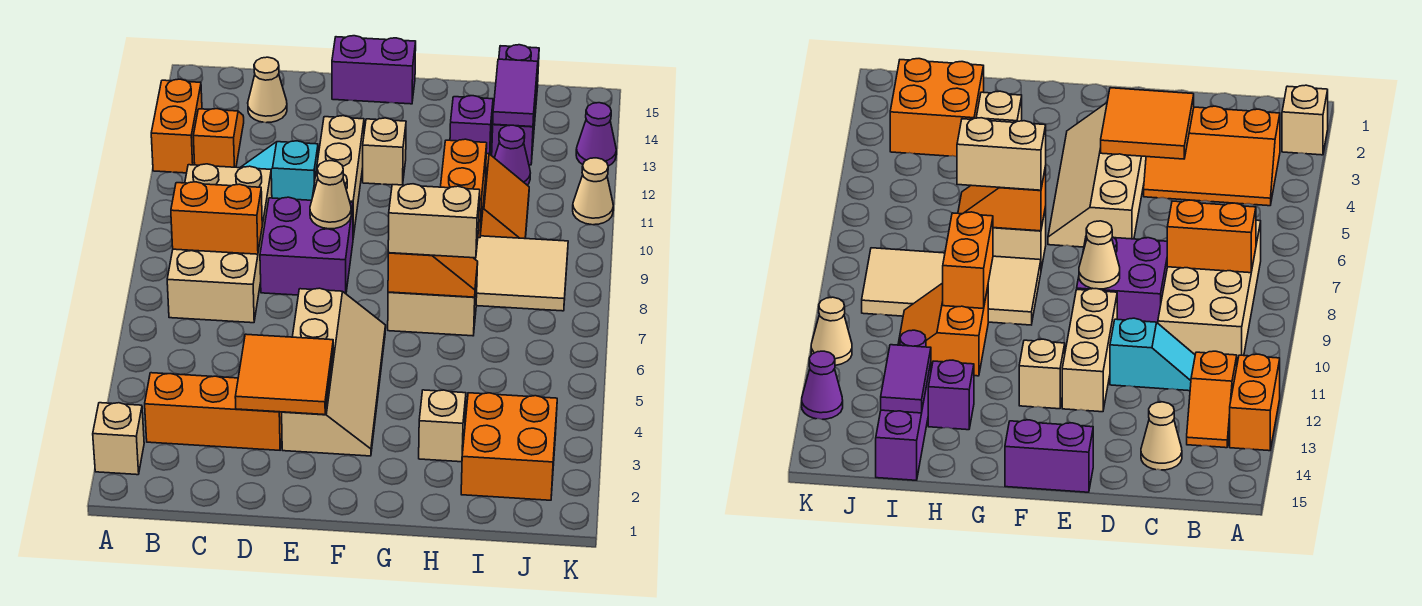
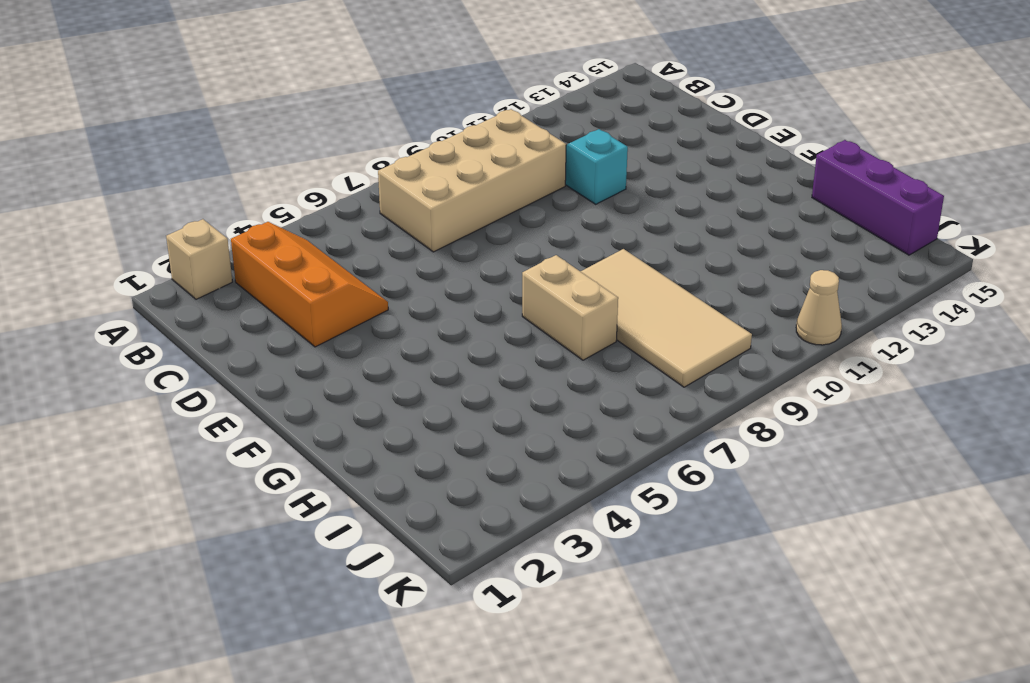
purple 1x3 brick [812,140,944,255] -> purple 1x3 brick turned to [492,45,539,165]
none -> orange 1x2 brick [151,79,202,173]
none -> orange 1x2 slope [193,109,244,167]
none -> tan 1x1 cone [248,57,287,123]

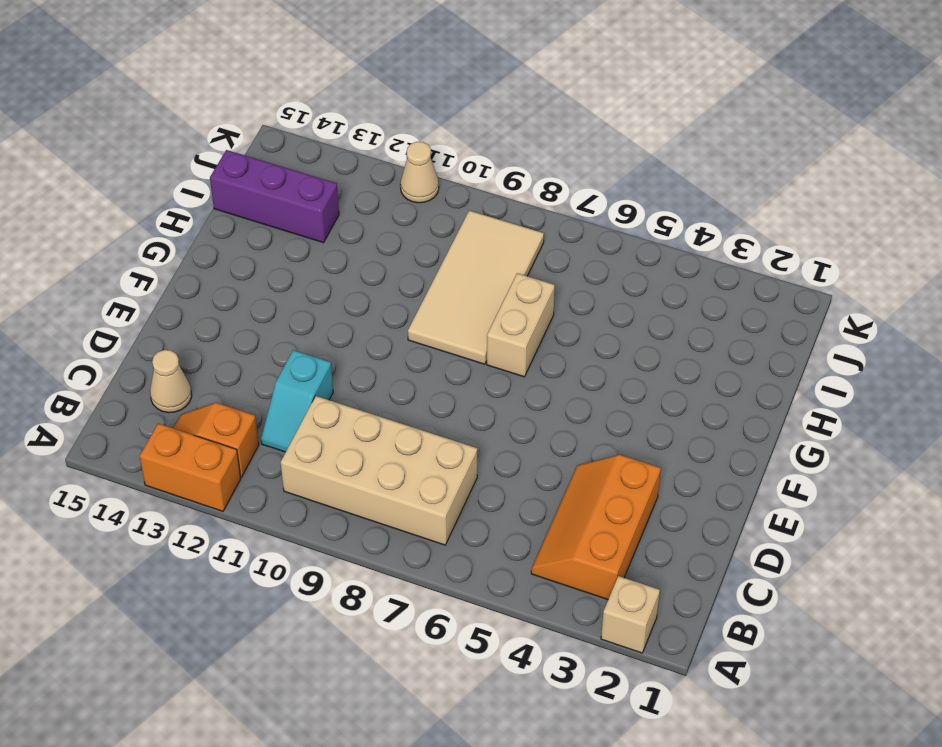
none -> purple 2x2 brick [260,197,353,295]
none -> tan 2x4 slope [282,288,386,456]
none -> tan 1x3 brick [313,116,364,237]

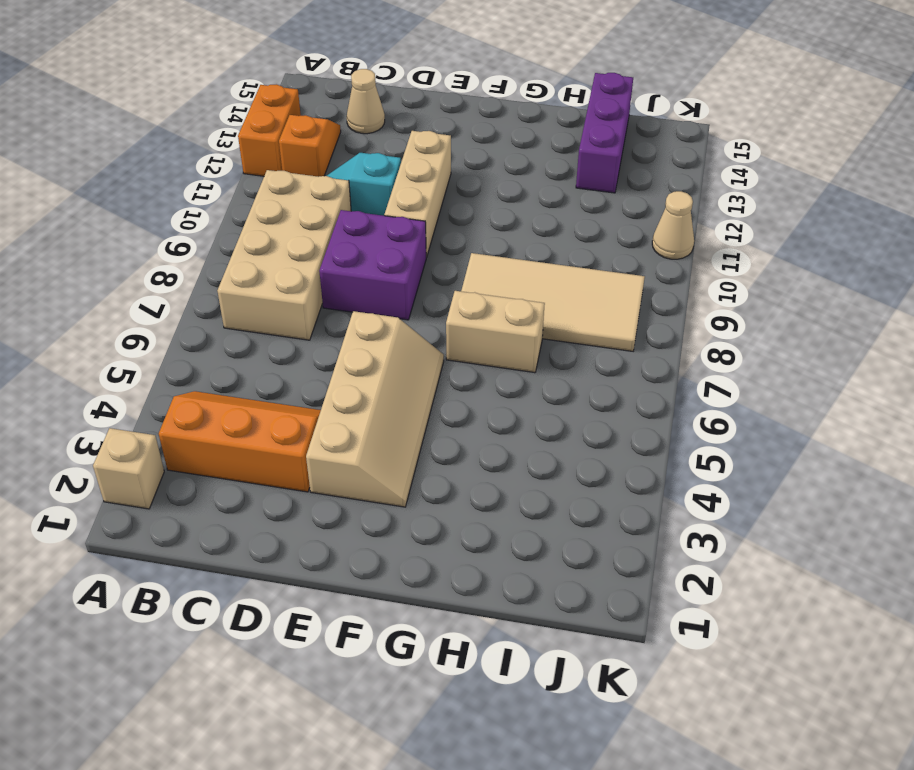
none -> purple 1x2 brick [332,36,416,104]
none -> tan 1x1 brick [363,118,406,185]
none -> tan 1x1 brick [419,390,466,462]

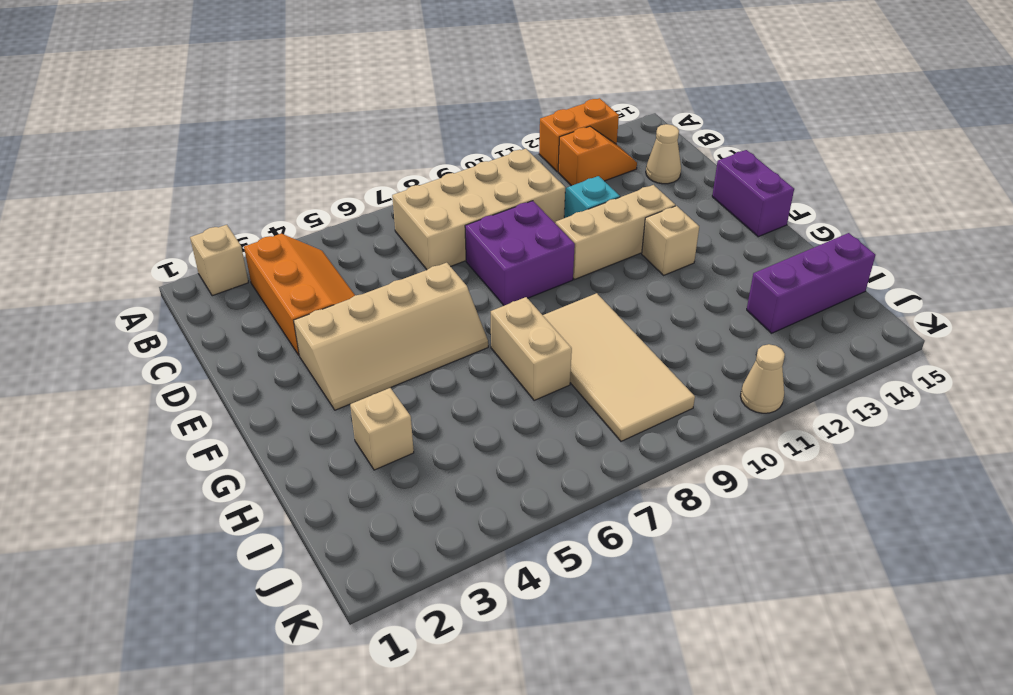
none -> orange 2x2 slope [480,154,529,239]
none -> purple 1x1 brick [450,96,493,154]
none -> orange 2x2 brick [461,393,557,500]

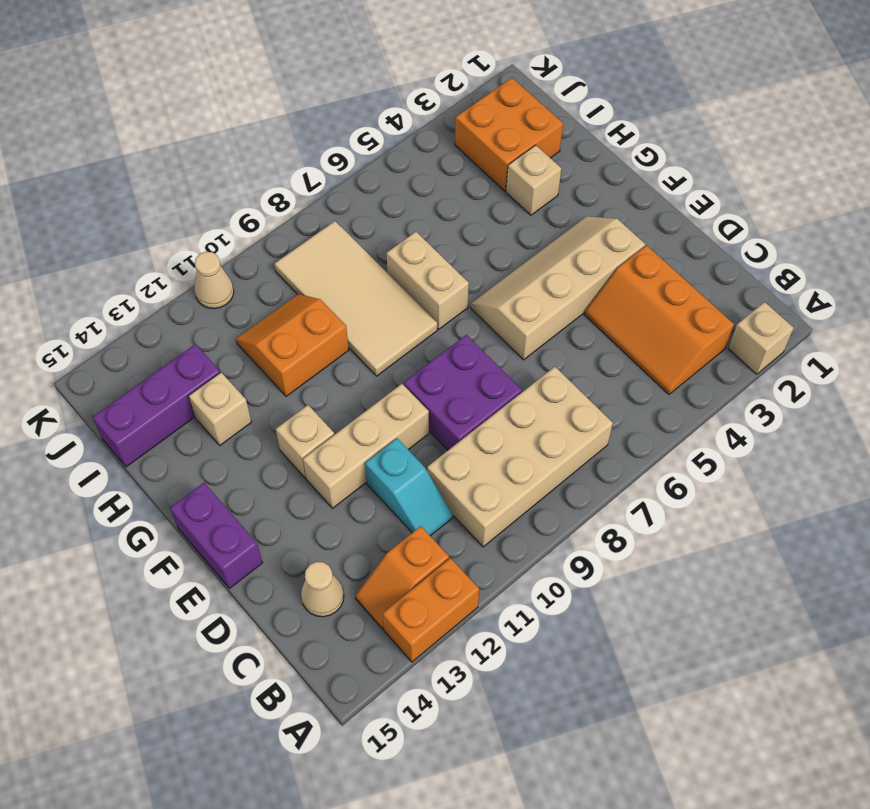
tan 1x1 brick [189,372,251,445] -> purple 1x1 brick [450,96,493,154]
none -> purple 1x1 cone [495,125,530,185]
none -> purple 1x1 cone [576,103,616,166]
none -> orange 1x2 brick [171,182,262,254]

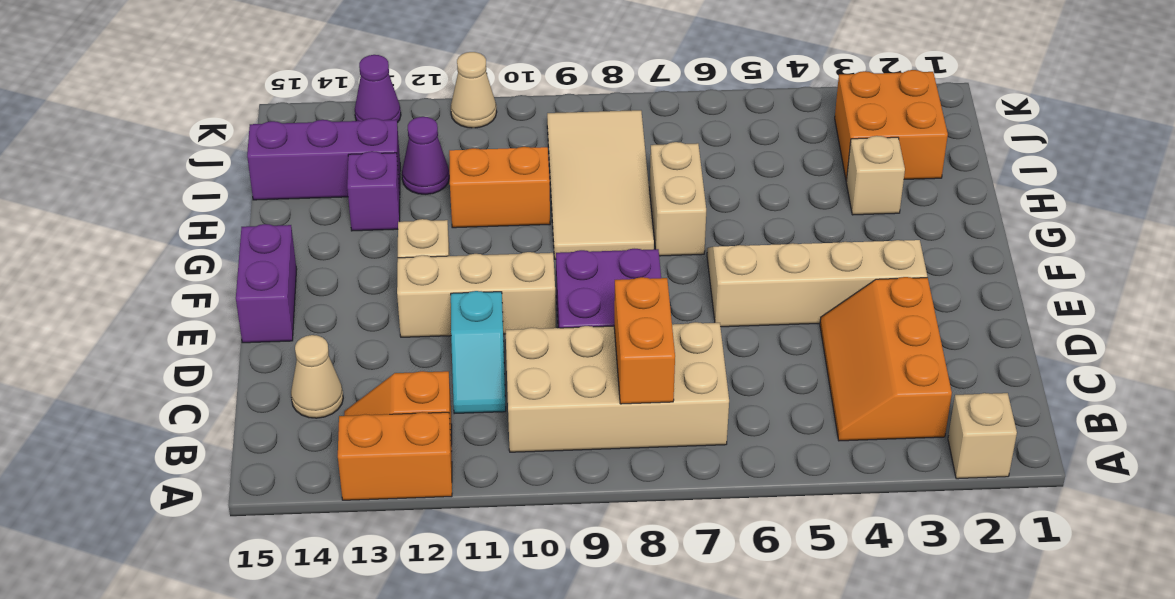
none -> orange 2x2 tile [235,334,333,415]
none -> tan 1x1 cone [310,161,351,229]
none -> orange 1x2 slope [388,253,478,297]

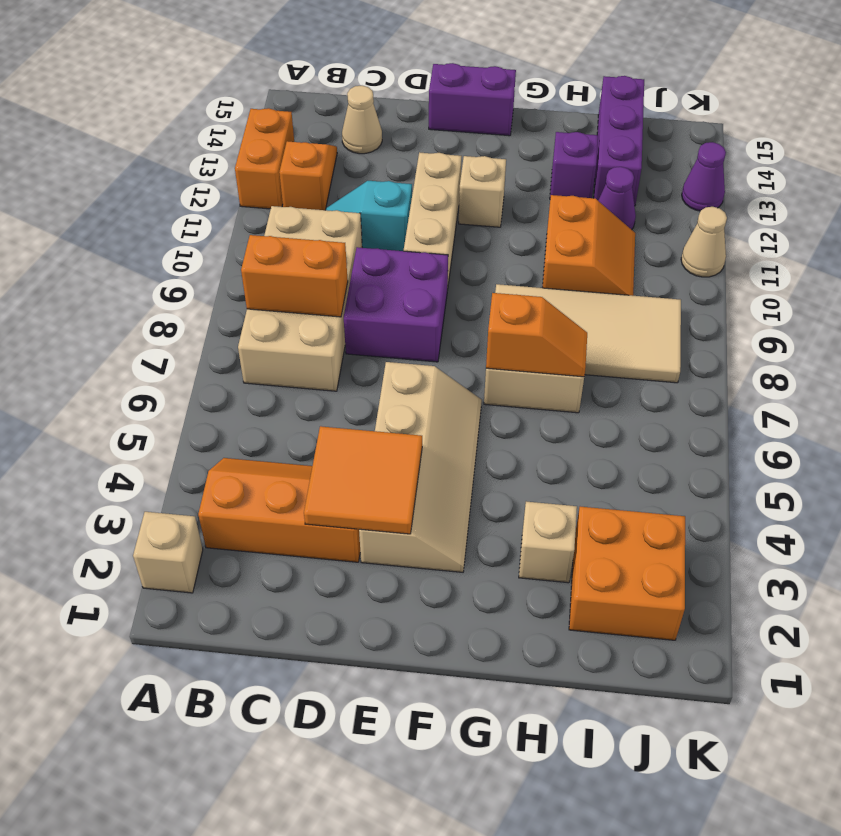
none -> tan 1x1 cone [310,161,351,229]
none -> orange 1x2 brick [441,139,487,238]
none -> purple 1x2 tile [493,59,538,127]

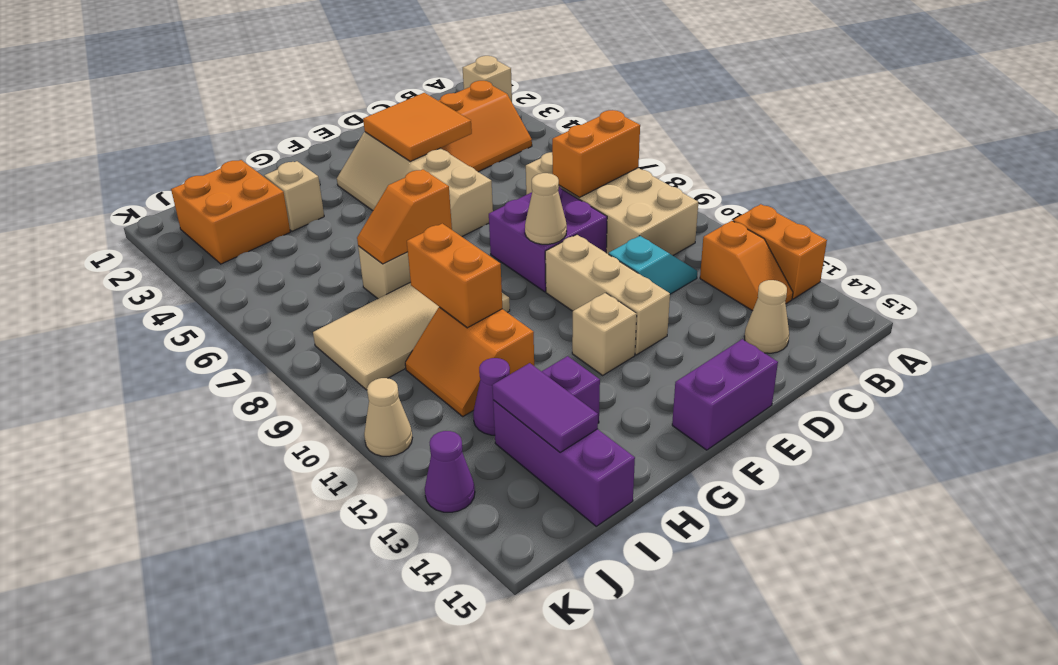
none -> tan 1x2 brick [388,184,480,258]

